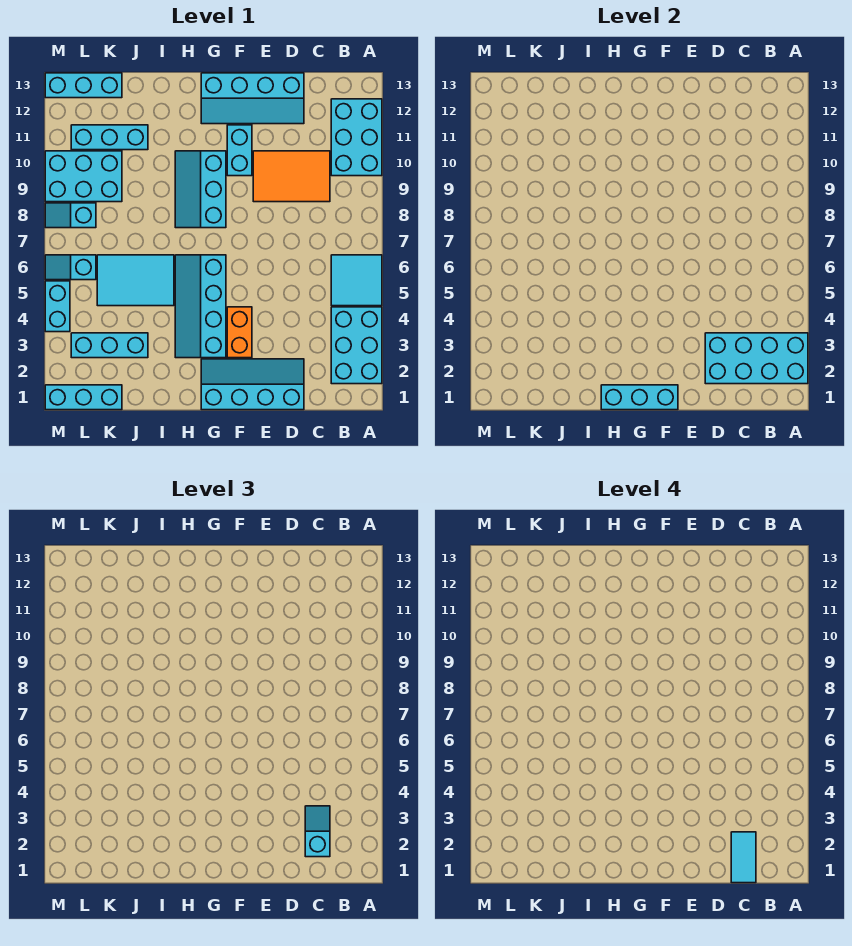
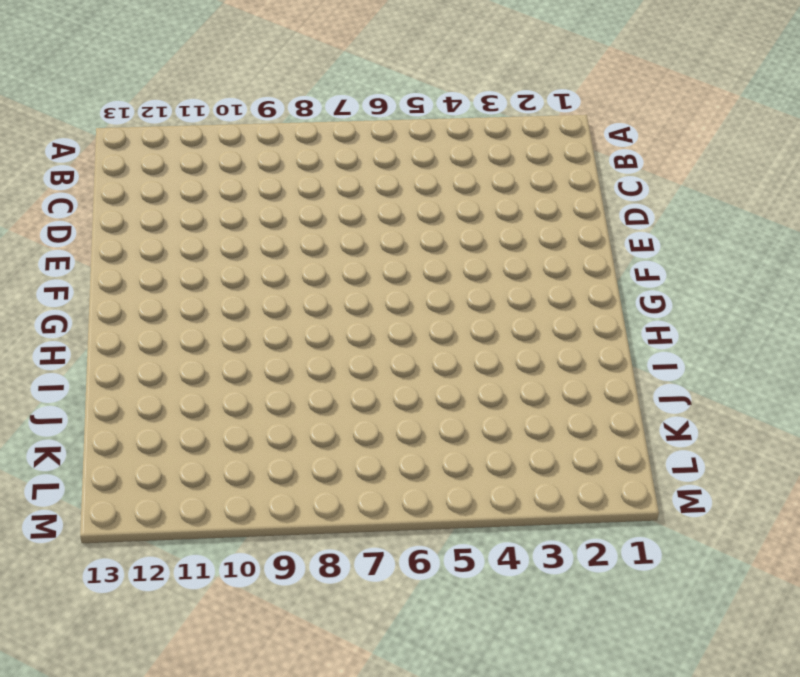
none -> cyan 2x3 brick [331,307,382,384]
none -> cyan 2x2 tile [331,255,382,306]
none -> cyan 2x3 brick [331,99,382,176]

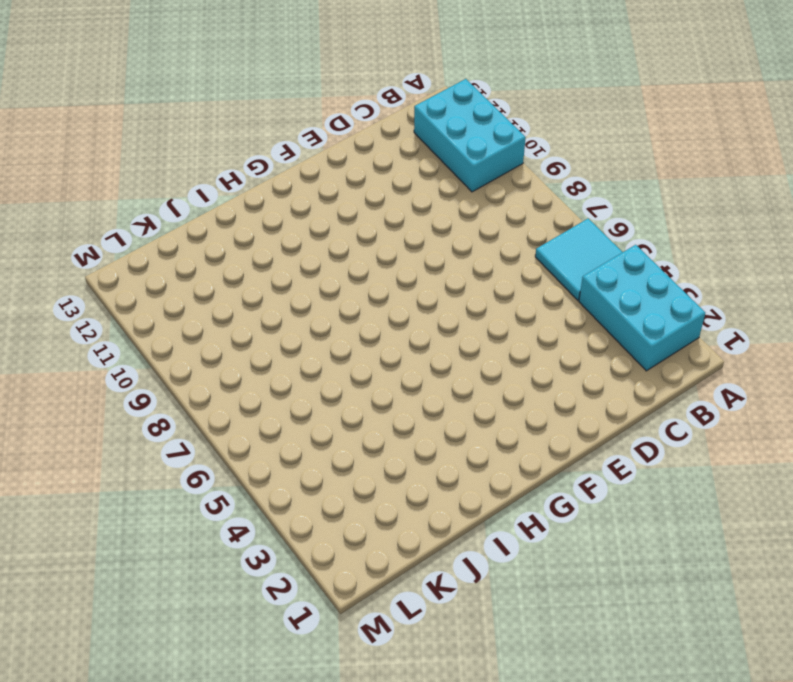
none -> orange 2x3 tile [253,151,330,202]
none -> cyan 2x4 slope [201,359,304,410]
none -> cyan 2x4 slope [201,73,304,124]

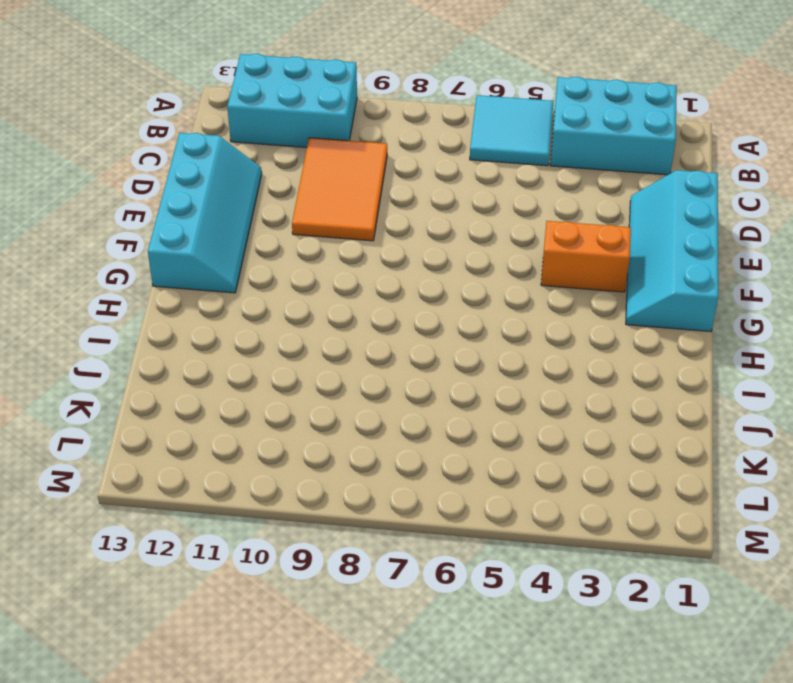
none -> cyan 1x2 brick [227,125,252,176]
none -> cyan 2x4 slope [175,255,226,358]
none -> cyan 2x3 slope [175,151,226,228]

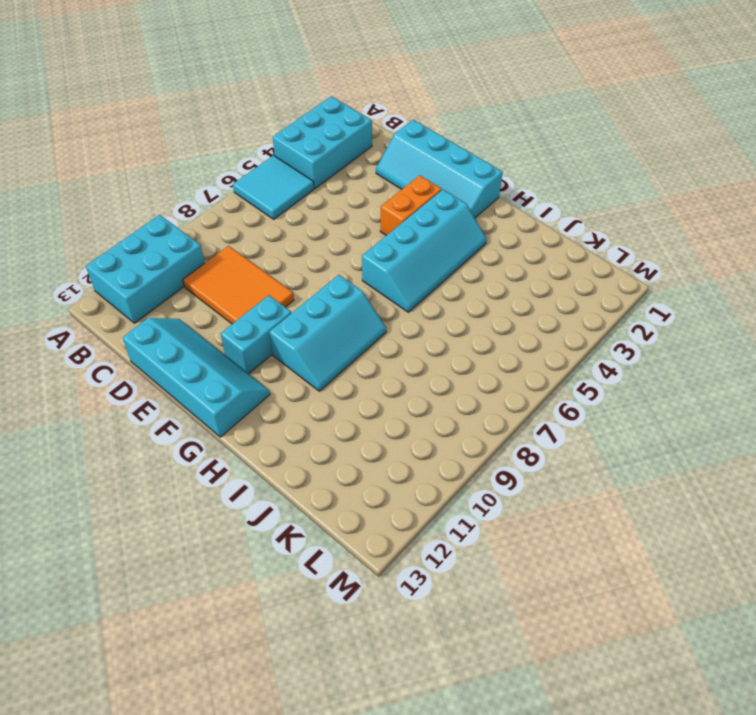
none -> cyan 2x3 tile [97,255,174,306]
none -> cyan 1x3 brick [71,333,148,358]
none -> cyan 1x3 brick [71,125,148,150]

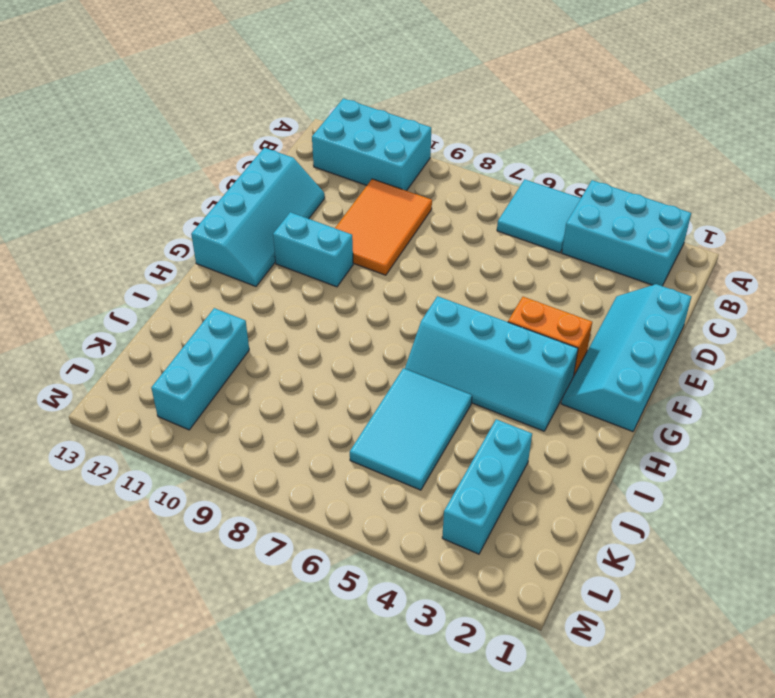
none -> cyan 2x3 slope [175,151,226,228]
none -> cyan 1x3 brick [45,385,122,410]
none -> cyan 2x3 brick [45,151,122,202]

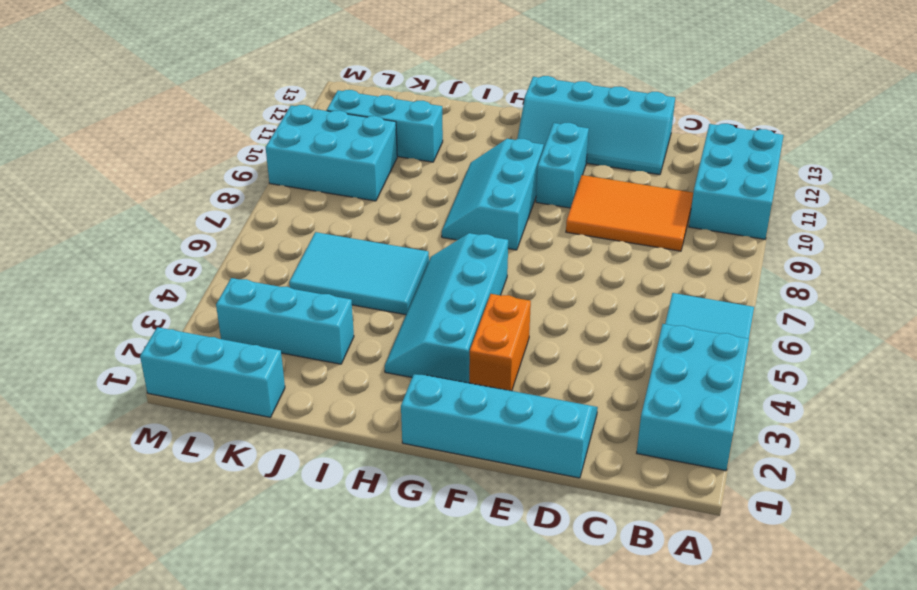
none -> cyan 1x3 brick [45,73,122,98]
none -> cyan 1x2 slope [45,255,96,280]
none -> cyan 1x2 slope [45,203,96,228]

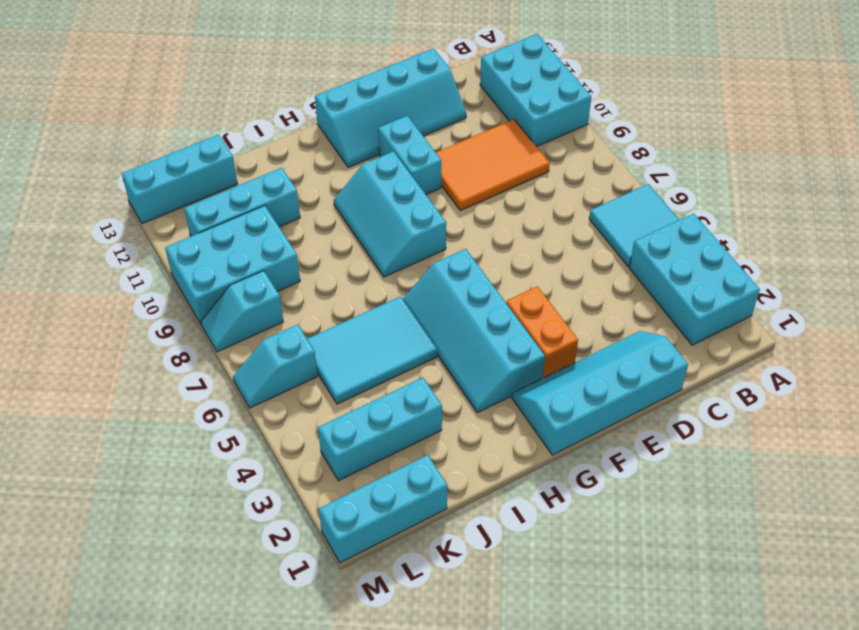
none -> cyan 1x2 brick [45,281,70,332]
none -> cyan 2x4 brick [705,333,808,384]
none -> cyan 1x3 brick [601,385,678,410]

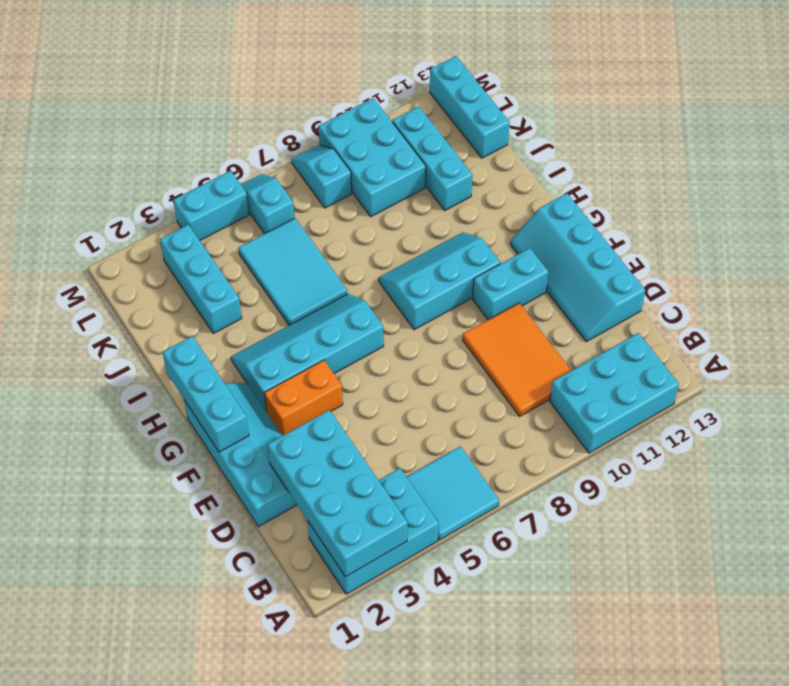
none -> cyan 1x3 brick [45,385,122,410]
none -> cyan 1x2 slope [305,806,330,857]
none -> cyan 1x2 tile [731,832,756,883]

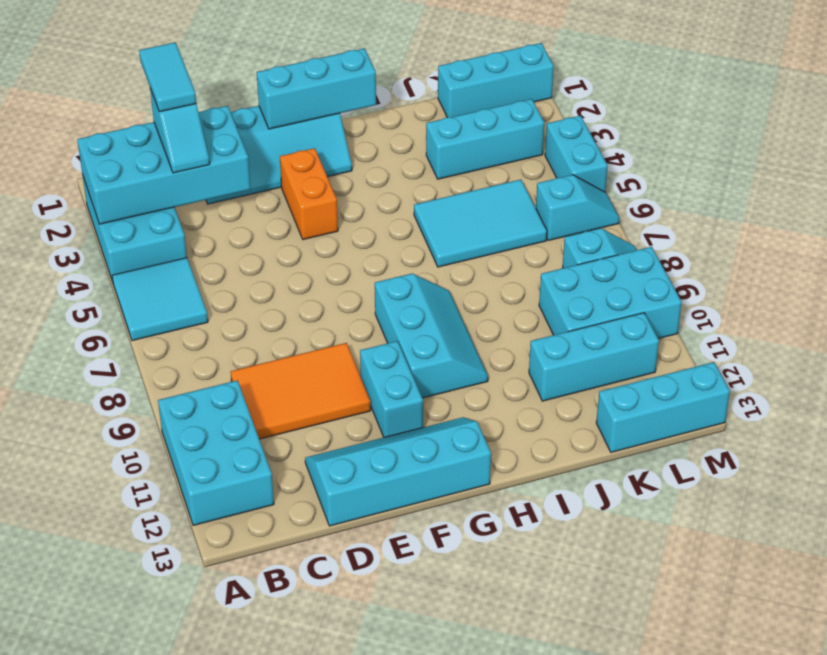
none -> cyan 2x4 slope [175,255,226,358]

